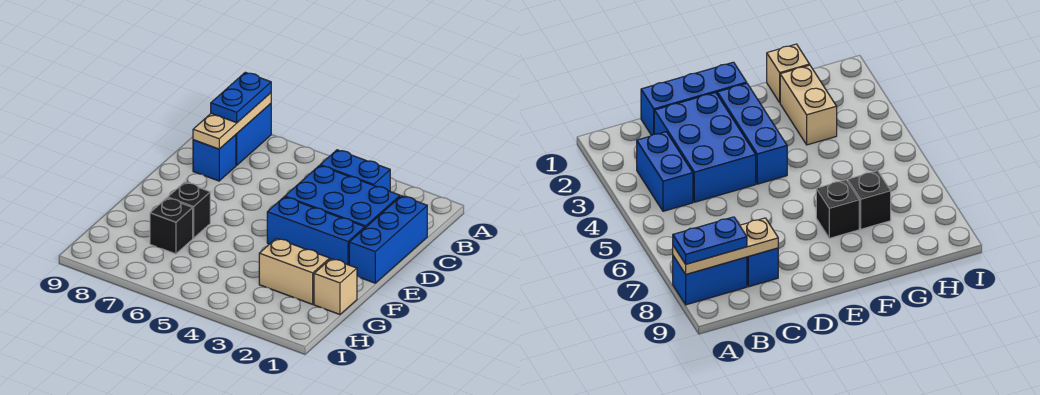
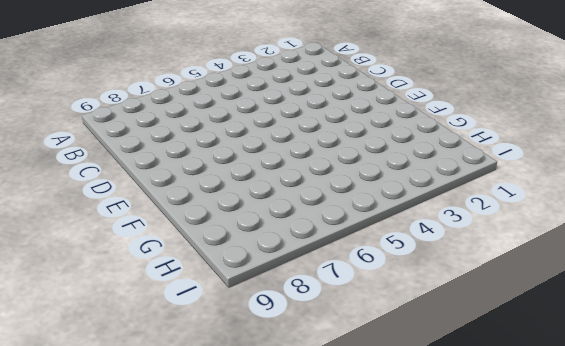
none -> blue 1x2 brick [236,104,271,165]
none -> blue 1x2 brick [320,150,390,191]
none -> blue 1x3 brick [349,196,427,283]

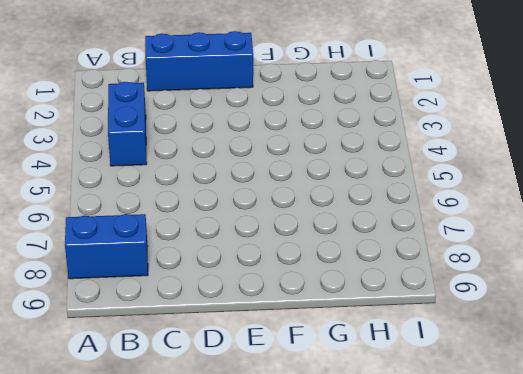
none -> blue 2x3 brick [285,166,400,228]
none -> blue 1x1 brick [193,135,236,181]
none -> blue 1x3 brick [267,197,365,265]

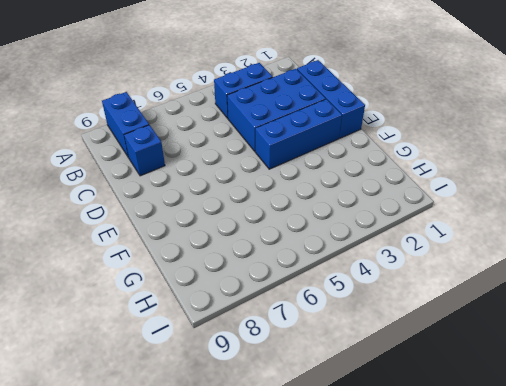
none -> black 1x1 brick [168,182,210,238]
none -> tan 1x1 brick [314,259,357,315]
none -> tan 1x2 brick [259,238,330,304]

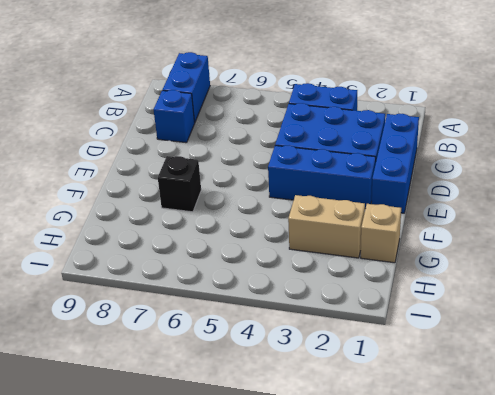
none -> black 1x1 brick [150,198,193,254]
none -> tan 1x3 plate [193,93,271,149]
none -> blue 1x2 plate [211,72,271,123]

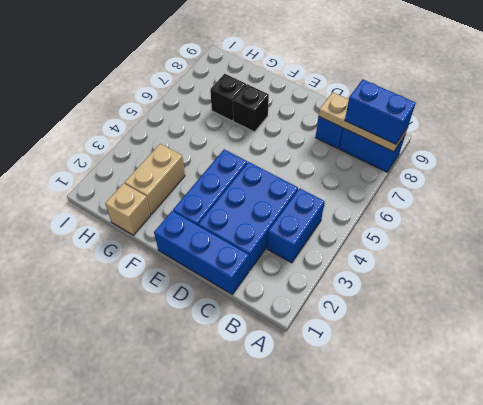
blue 1x2 brick [345,79,415,144] -> blue 1x2 plate [211,72,271,123]

